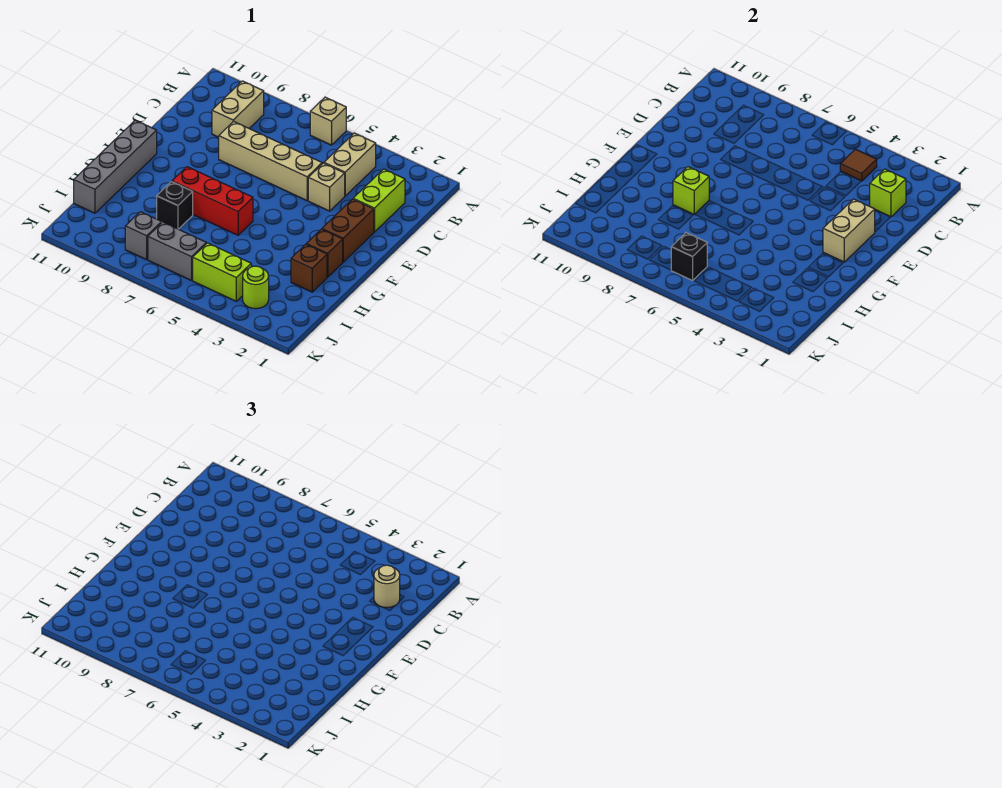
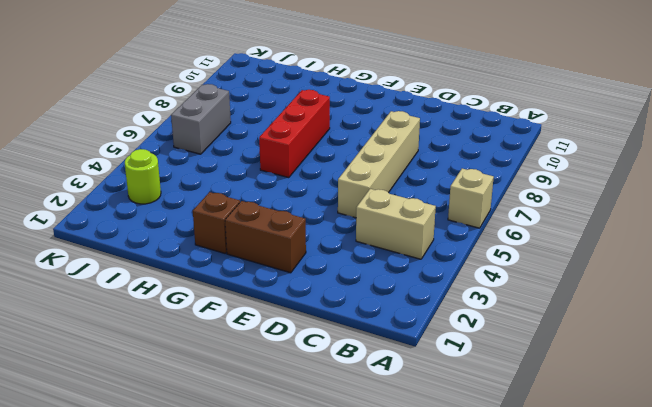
none -> tan 1x2 brick [212,81,264,137]
none -> lime 1x2 brick [353,169,405,232]
none -> tan 1x1 brick [308,163,345,211]

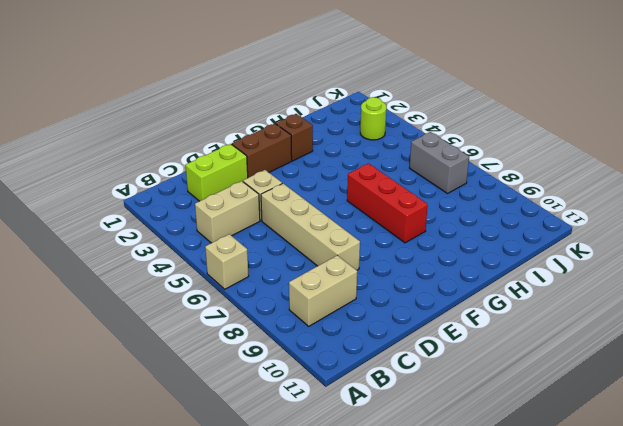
none -> grey 1x4 brick [74,120,157,213]
none -> brown 1x1 brick [291,244,327,292]
none -> black 1x1 brick [157,182,193,229]

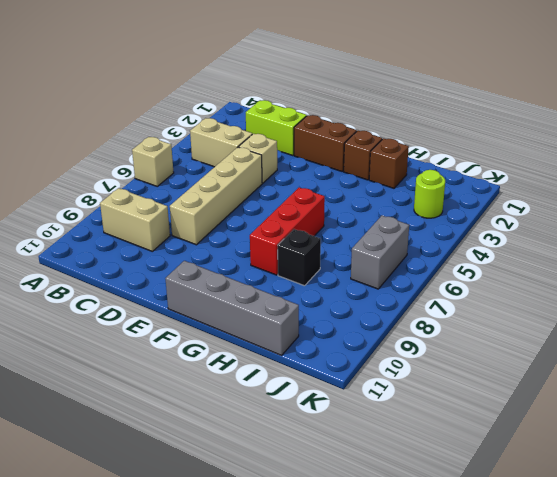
none -> lime 1x2 brick [193,243,251,301]
none -> grey 1x1 brick [125,212,162,260]
none -> brown 1x1 tile [840,149,877,181]

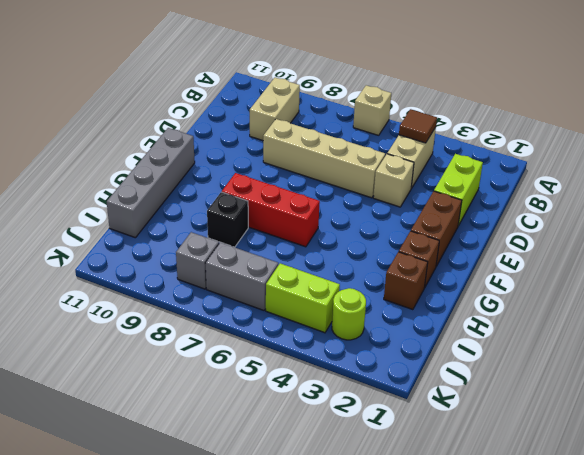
none -> lime 1x1 brick [870,169,906,217]
none -> tan 1x2 brick [823,199,875,262]
none -> lime 1x1 brick [673,167,709,214]

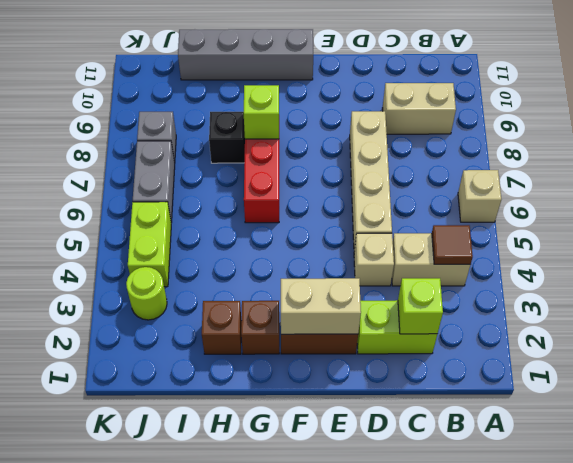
none -> black 1x1 brick [671,233,707,281]
none -> tan 1x1 round brick [374,565,400,608]

